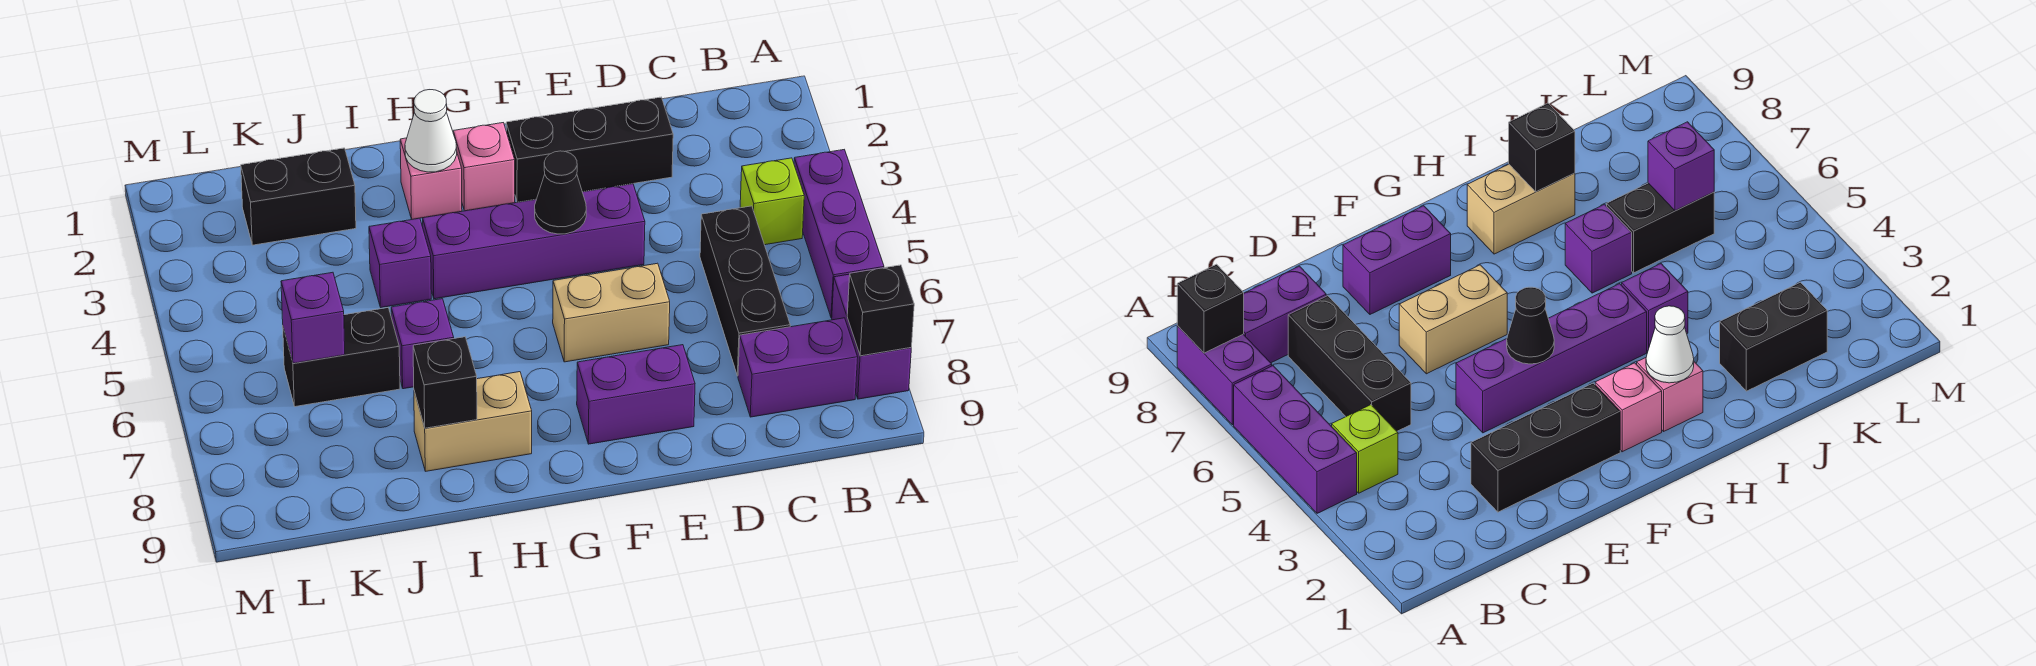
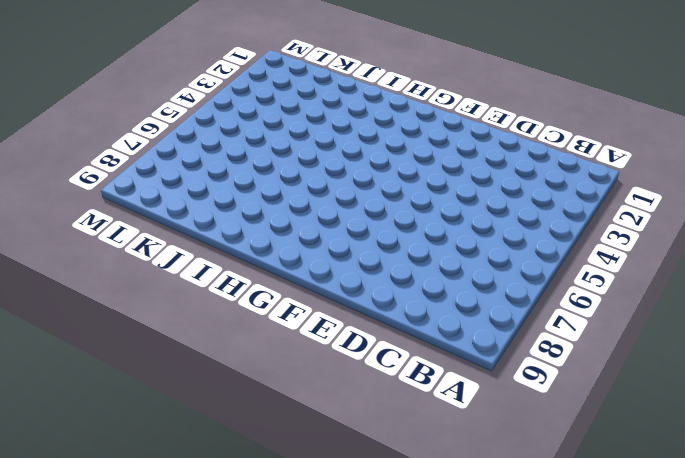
none -> purple 1x3 brick [794,150,884,318]
none -> purple 1x2 brick [832,274,911,399]
none -> lime 1x1 brick [740,158,804,245]

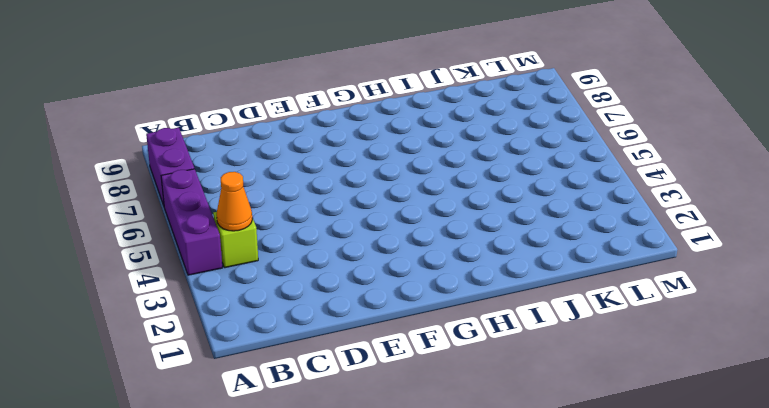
orange 1x1 cone [217,172,252,231] -> none
none -> purple 1x2 brick [738,318,858,417]
none -> black 1x3 brick [700,206,790,376]
none -> black 1x3 brick [506,97,673,202]

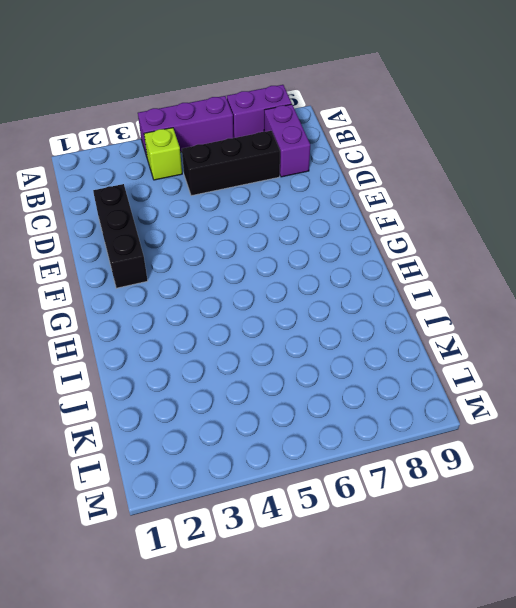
none -> purple 1x4 brick [423,184,645,299]
none -> tan 1x2 brick [553,263,670,362]
none -> purple 1x2 brick [577,345,695,444]

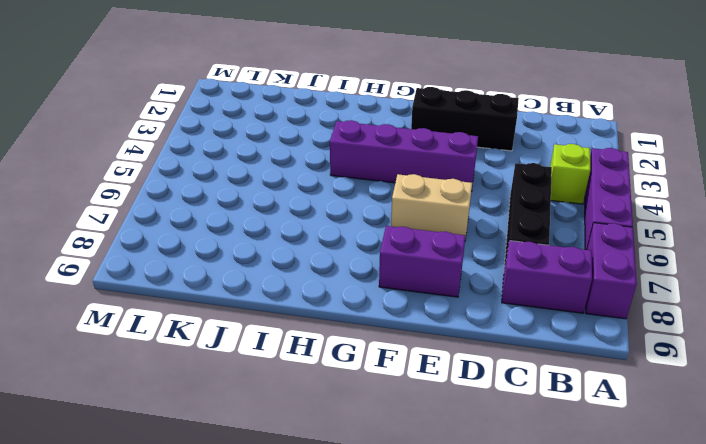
none -> pink 1x1 brick [453,123,515,211]
none -> pink 1x1 brick [400,138,462,219]
none -> tan 1x2 brick [414,372,532,471]

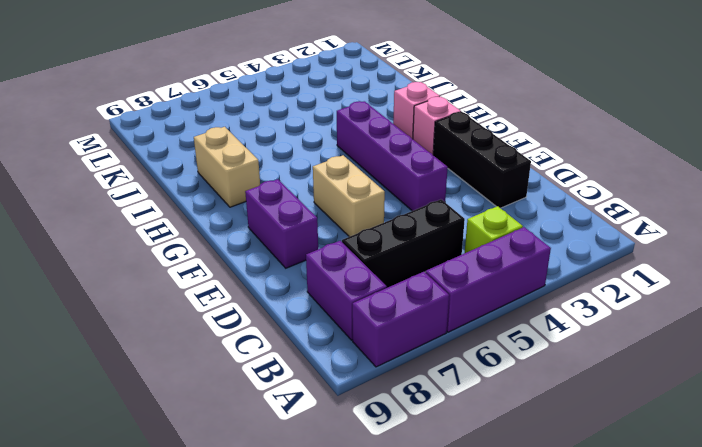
none -> purple 1x1 brick [369,218,431,307]
none -> purple 1x1 brick [391,299,454,389]
none -> black 1x2 brick [241,148,356,245]

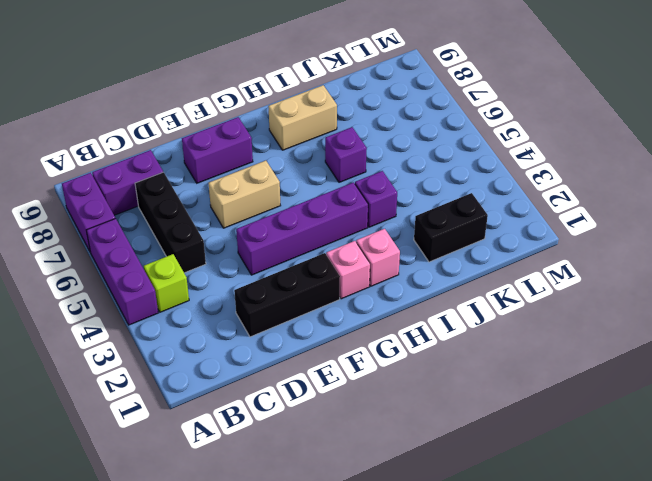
none -> black 1x2 brick [283,308,400,407]
none -> black 1x1 brick [847,265,914,356]
none -> black 1x1 cone [535,151,586,234]

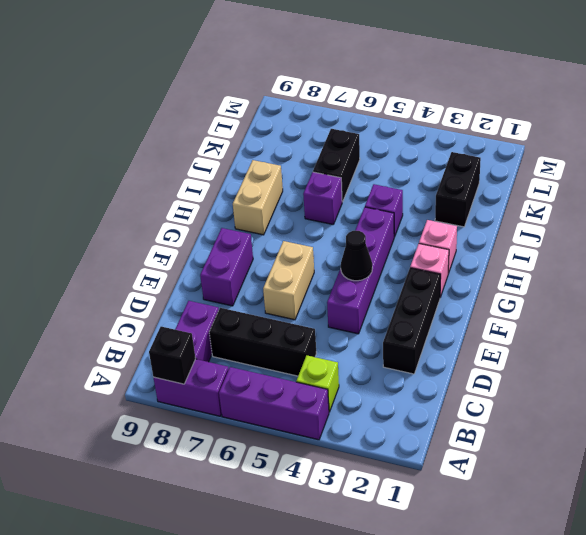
none -> white 1x1 cone [405,90,457,172]
none -> black 1x1 brick [413,337,477,428]
none -> purple 1x1 brick [281,272,345,363]

